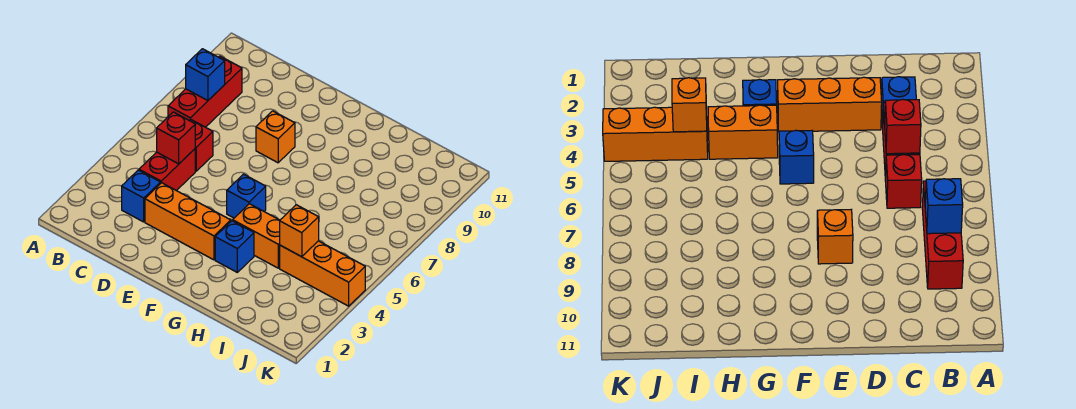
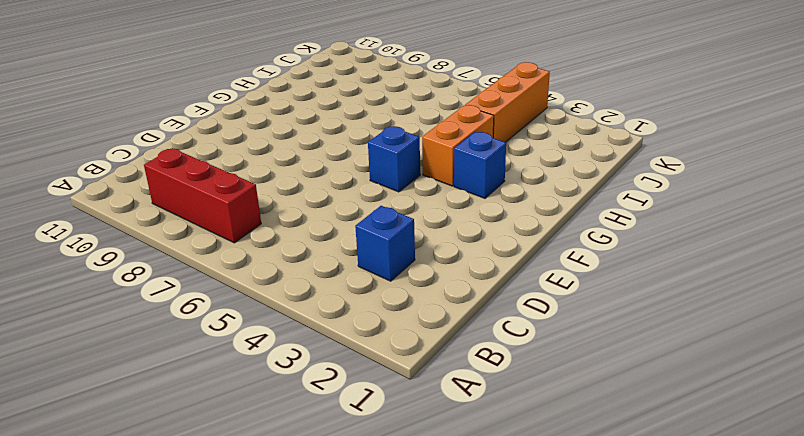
none -> red 1x2 brick [139,149,195,191]
none -> red 1x1 brick [189,120,213,171]
none -> orange 1x3 brick [145,183,231,260]

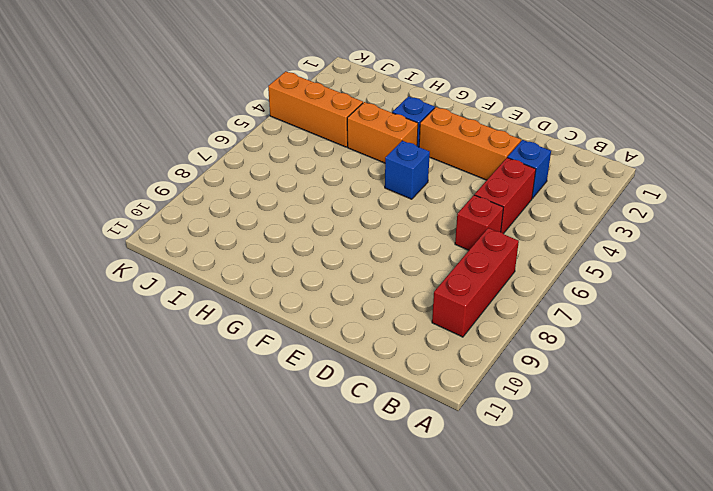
none -> orange 1x1 brick [256,111,295,163]
none -> blue 1x1 brick [186,49,225,101]
none -> red 1x1 brick [157,112,195,164]

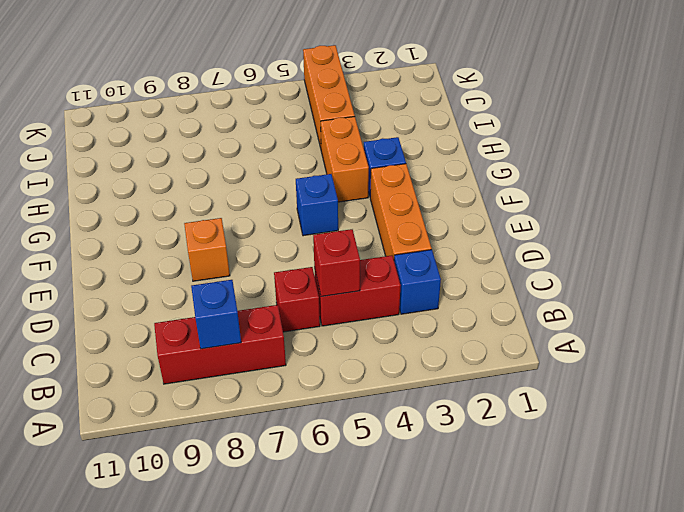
none -> orange 1x1 brick [280,205,319,257]

